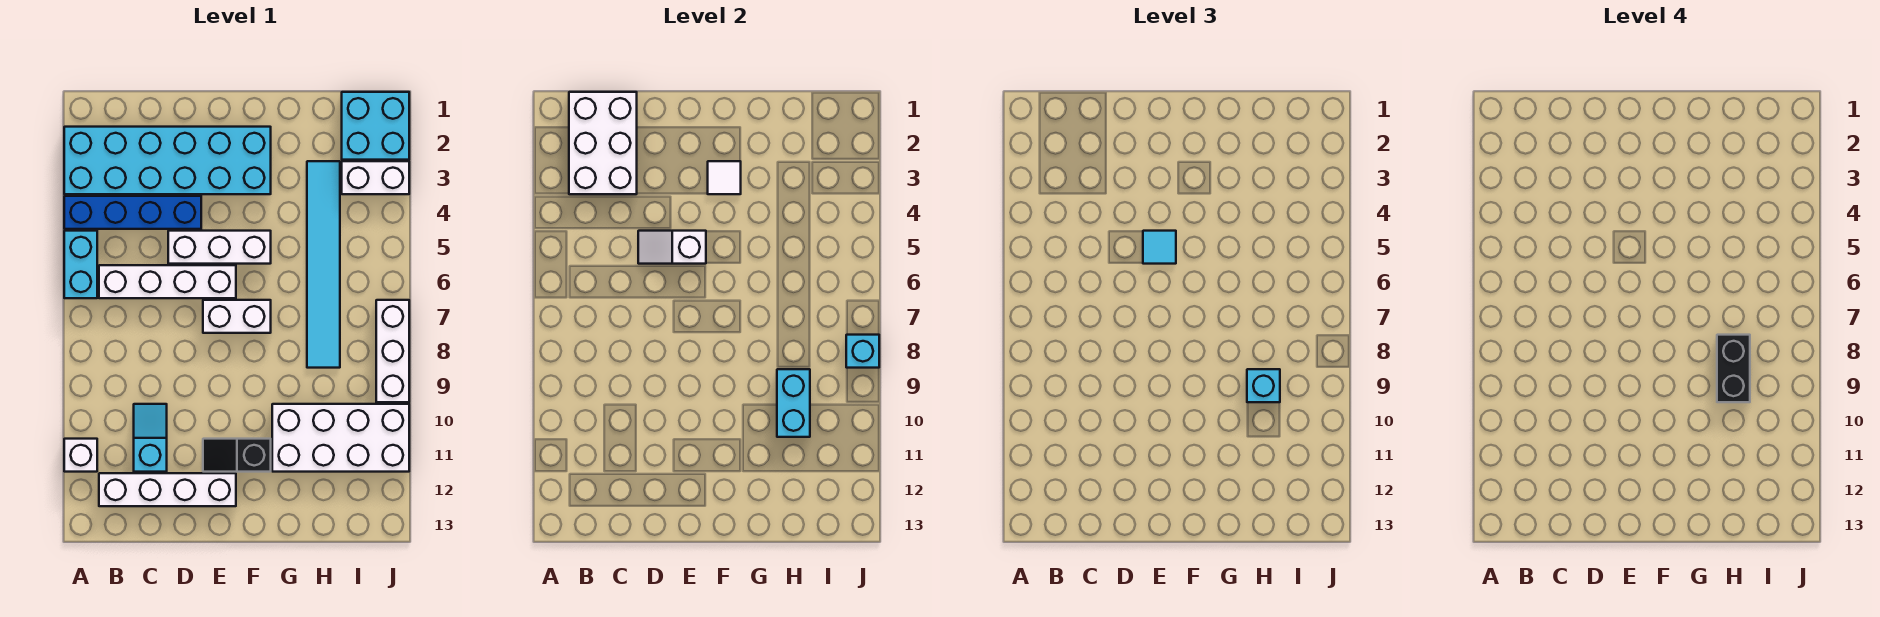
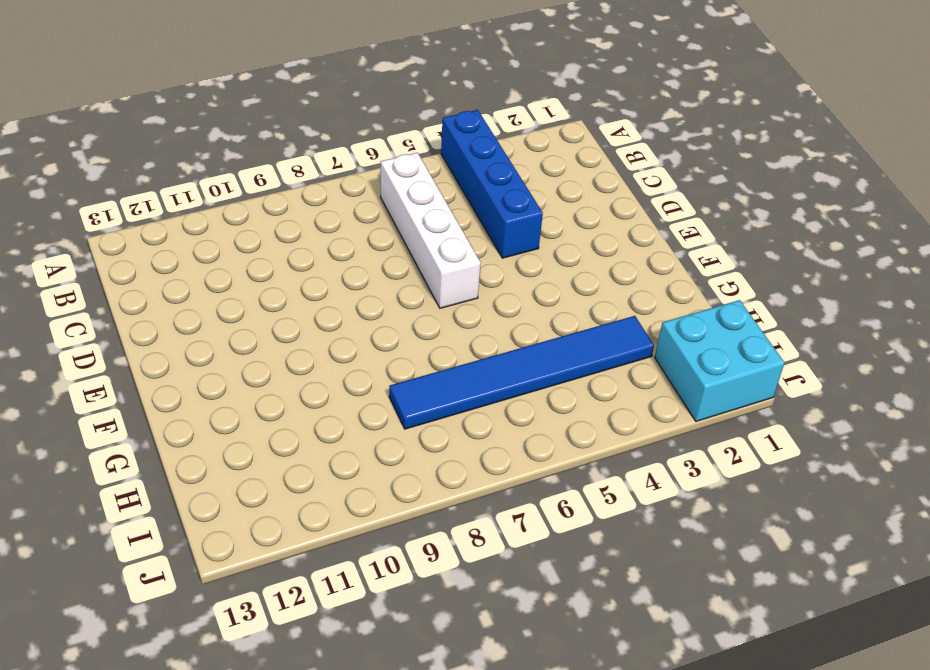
blue 1x6 tile [389,316,654,429] -> cyan 1x6 tile [307,161,340,368]
none -> cyan 2x6 brick [64,127,271,194]
none -> cyan 1x2 brick [64,231,97,298]
none -> white 1x1 brick [64,439,97,472]

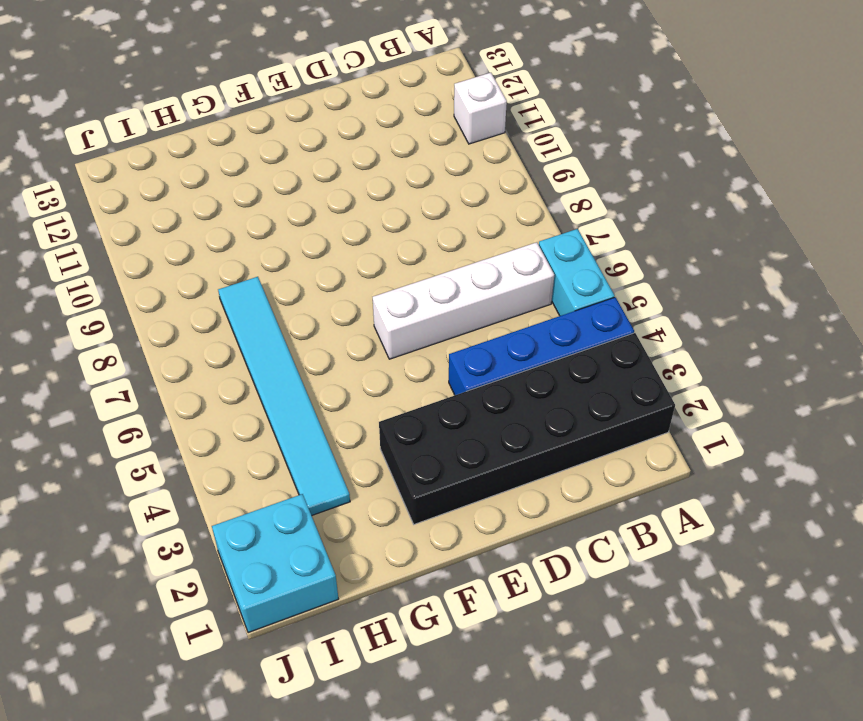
black 2x6 brick [379,333,675,524] -> cyan 2x6 brick [64,127,271,194]
none -> white 1x4 brick [99,473,236,506]
none -> cyan 1x2 slope [134,404,167,472]
none -> white 1x3 brick [168,231,271,264]

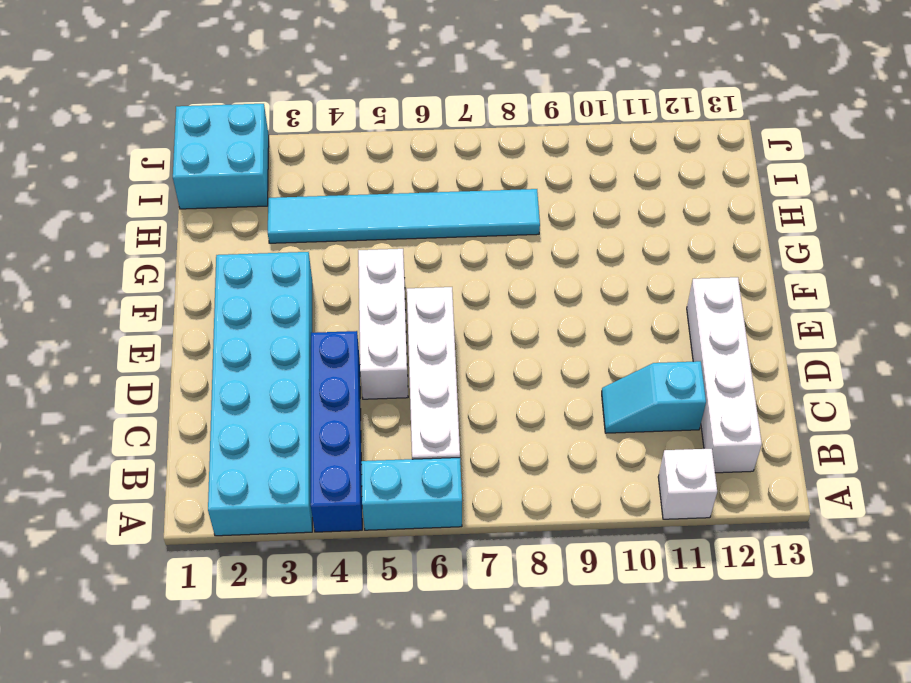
none -> white 1x2 brick [203,300,271,333]
none -> black 1x2 slope [203,439,271,472]
none -> white 2x4 brick [272,404,409,472]

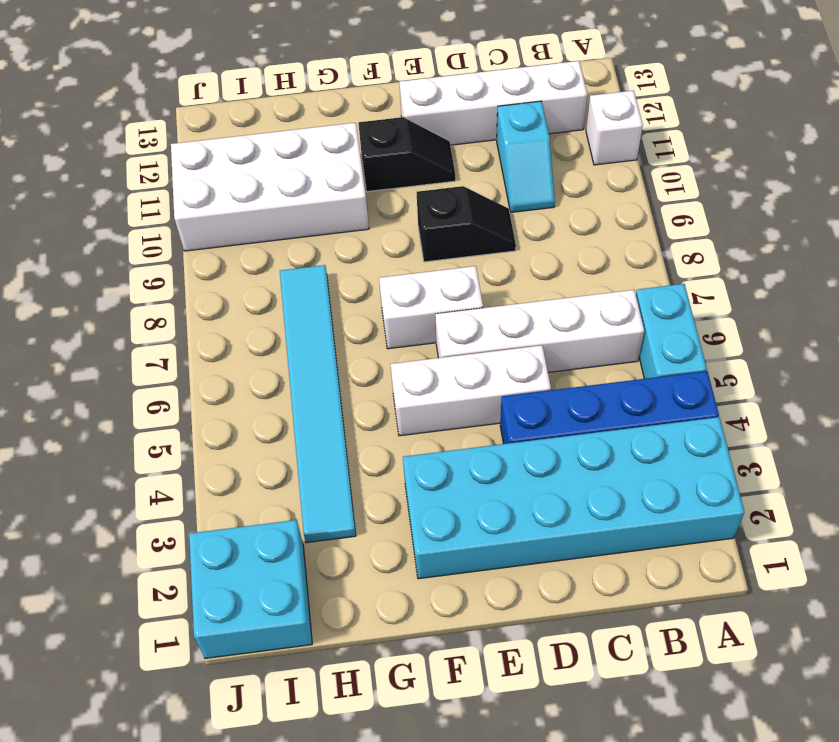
black 1x2 slope [417,186,516,262] -> none
none -> white 1x2 brick [342,161,409,194]
none -> white 1x3 brick [376,300,409,402]
none -> white 2x3 brick [569,92,637,194]

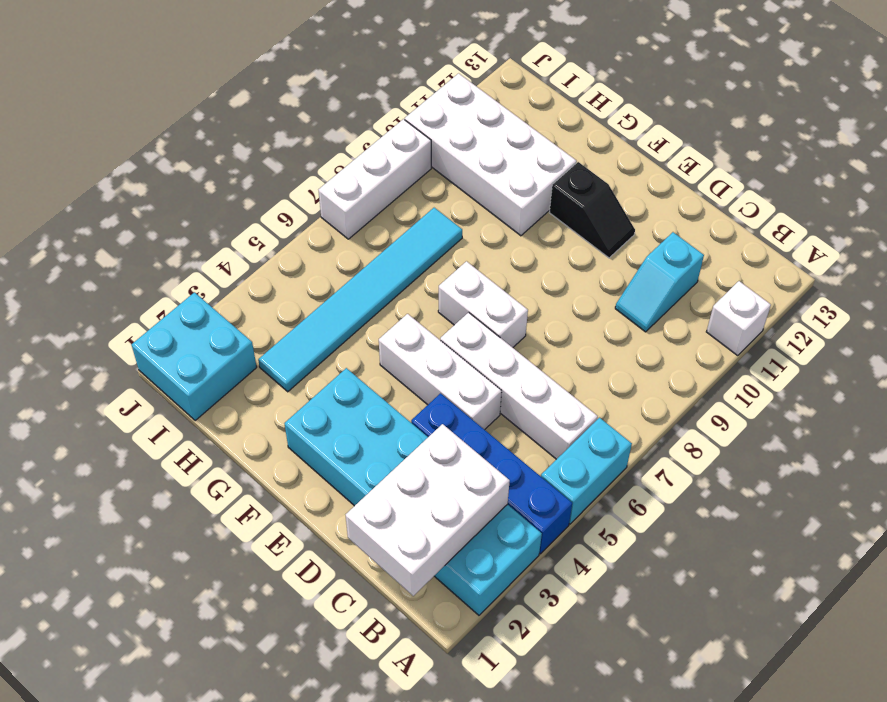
none -> white 1x4 brick [99,473,236,506]
none -> white 1x2 brick [342,161,409,194]
none -> white 1x2 slope [638,231,706,264]

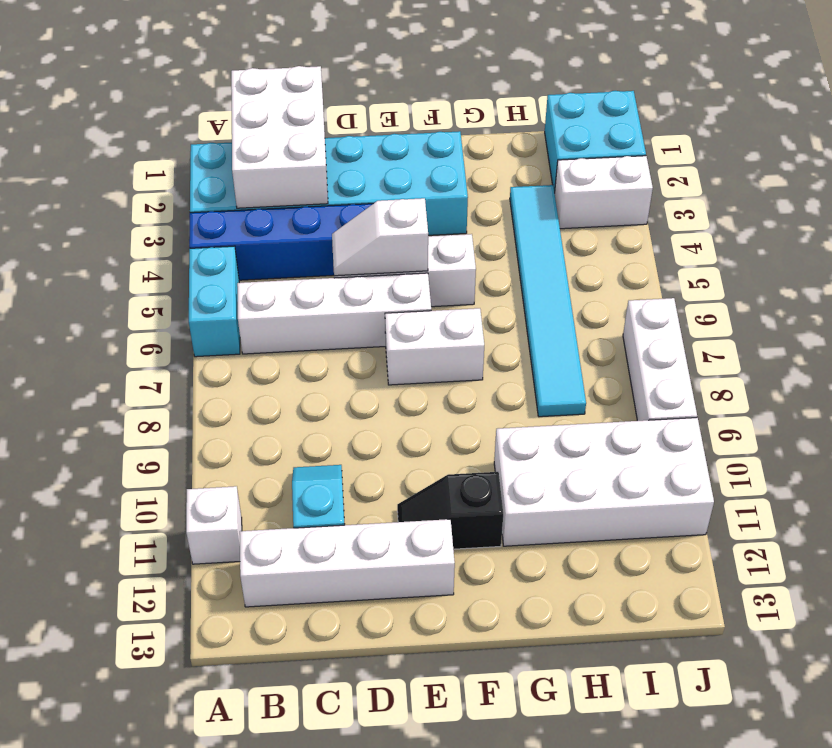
none -> white 1x1 tile [708,161,741,194]
none -> cyan 1x2 brick [777,369,810,437]
none -> cyan 1x1 brick [846,335,879,368]

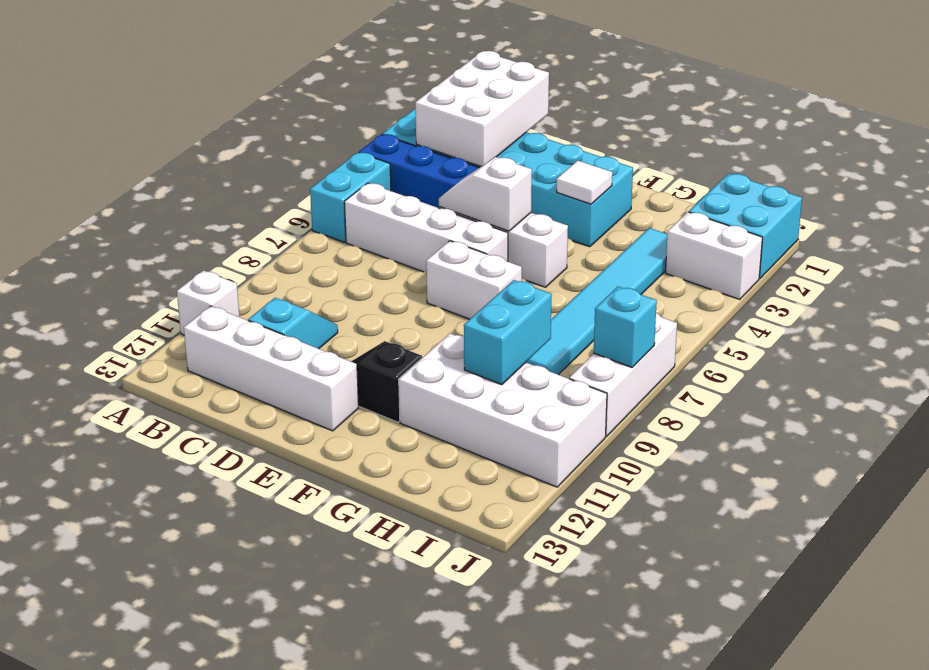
none -> cyan 1x1 tile [1143,231,1176,264]
none -> cyan 1x1 brick [1247,369,1280,402]
none -> black 1x2 brick [1717,335,1750,402]

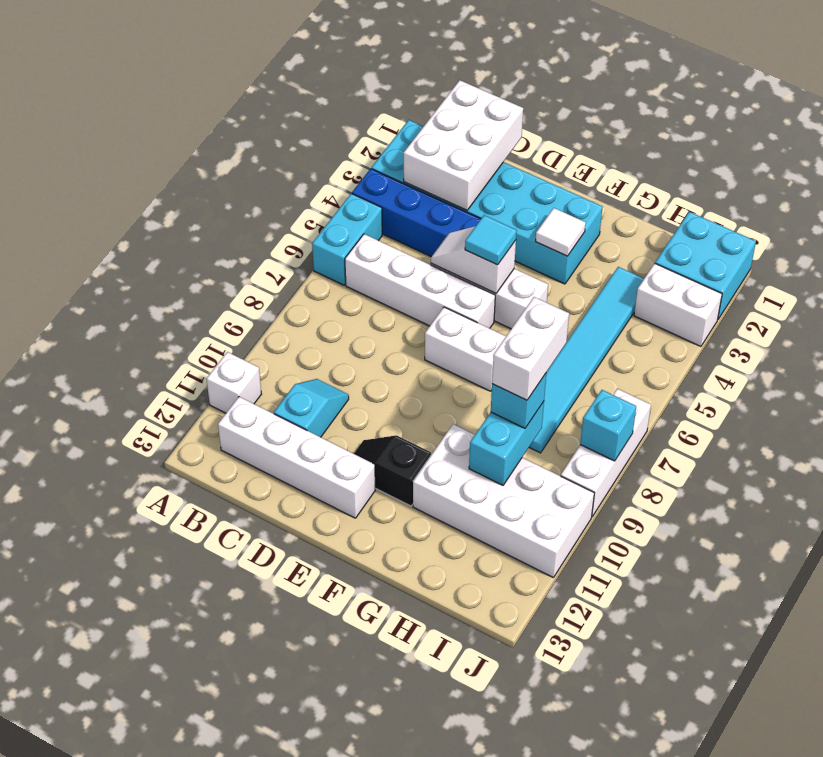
white 1x2 brick [492,297,569,400] -> black 1x2 brick [1717,335,1750,402]

